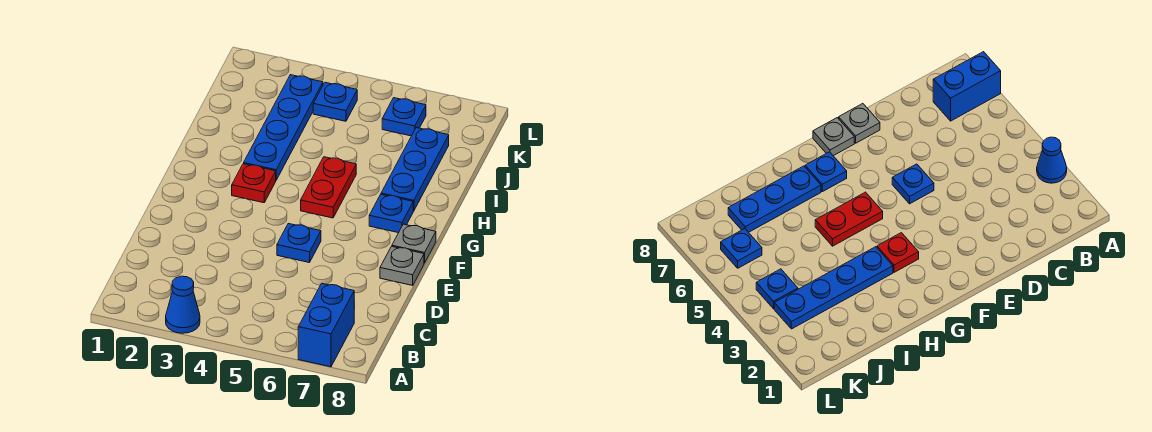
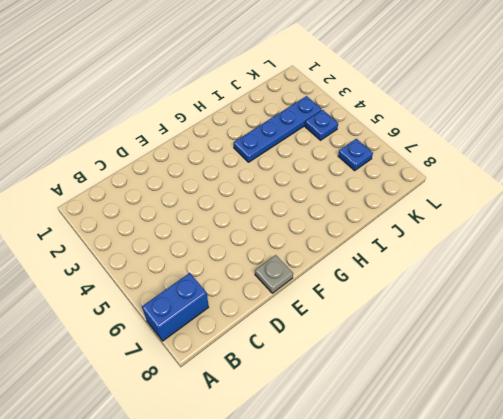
none -> blue 1x1 cone [166,276,200,333]
none -> blue 1x1 plate [277,224,321,263]
none -> grey 1x1 plate [392,224,436,263]

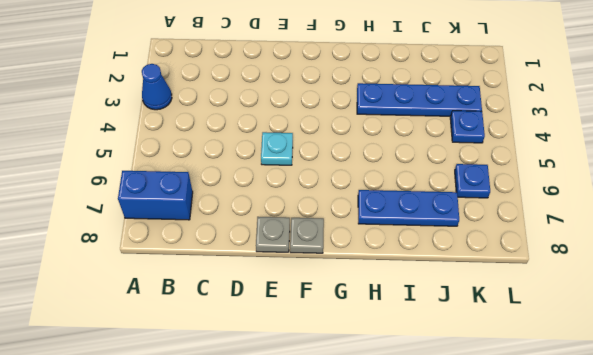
cyan 1x1 plate [261,132,293,165] -> blue 1x1 plate [277,224,321,263]
none -> red 1x1 plate [232,164,276,203]
none -> red 1x2 plate [301,157,356,218]
none -> blue 1x1 plate [369,194,413,233]

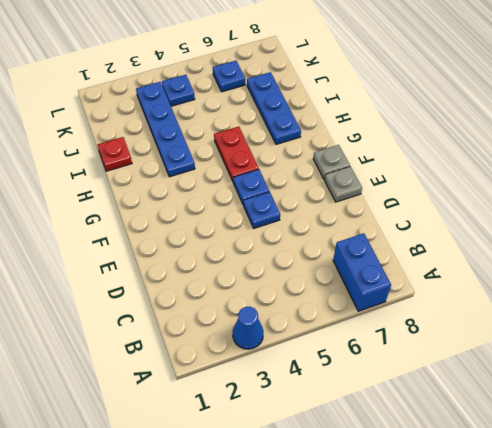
blue 1x1 plate [233,169,269,205] -> blue 1x1 plate moved to [369,194,413,233]
red 1x1 plate [98,137,132,171] -> red 1x1 plate moved to [232,164,276,203]

